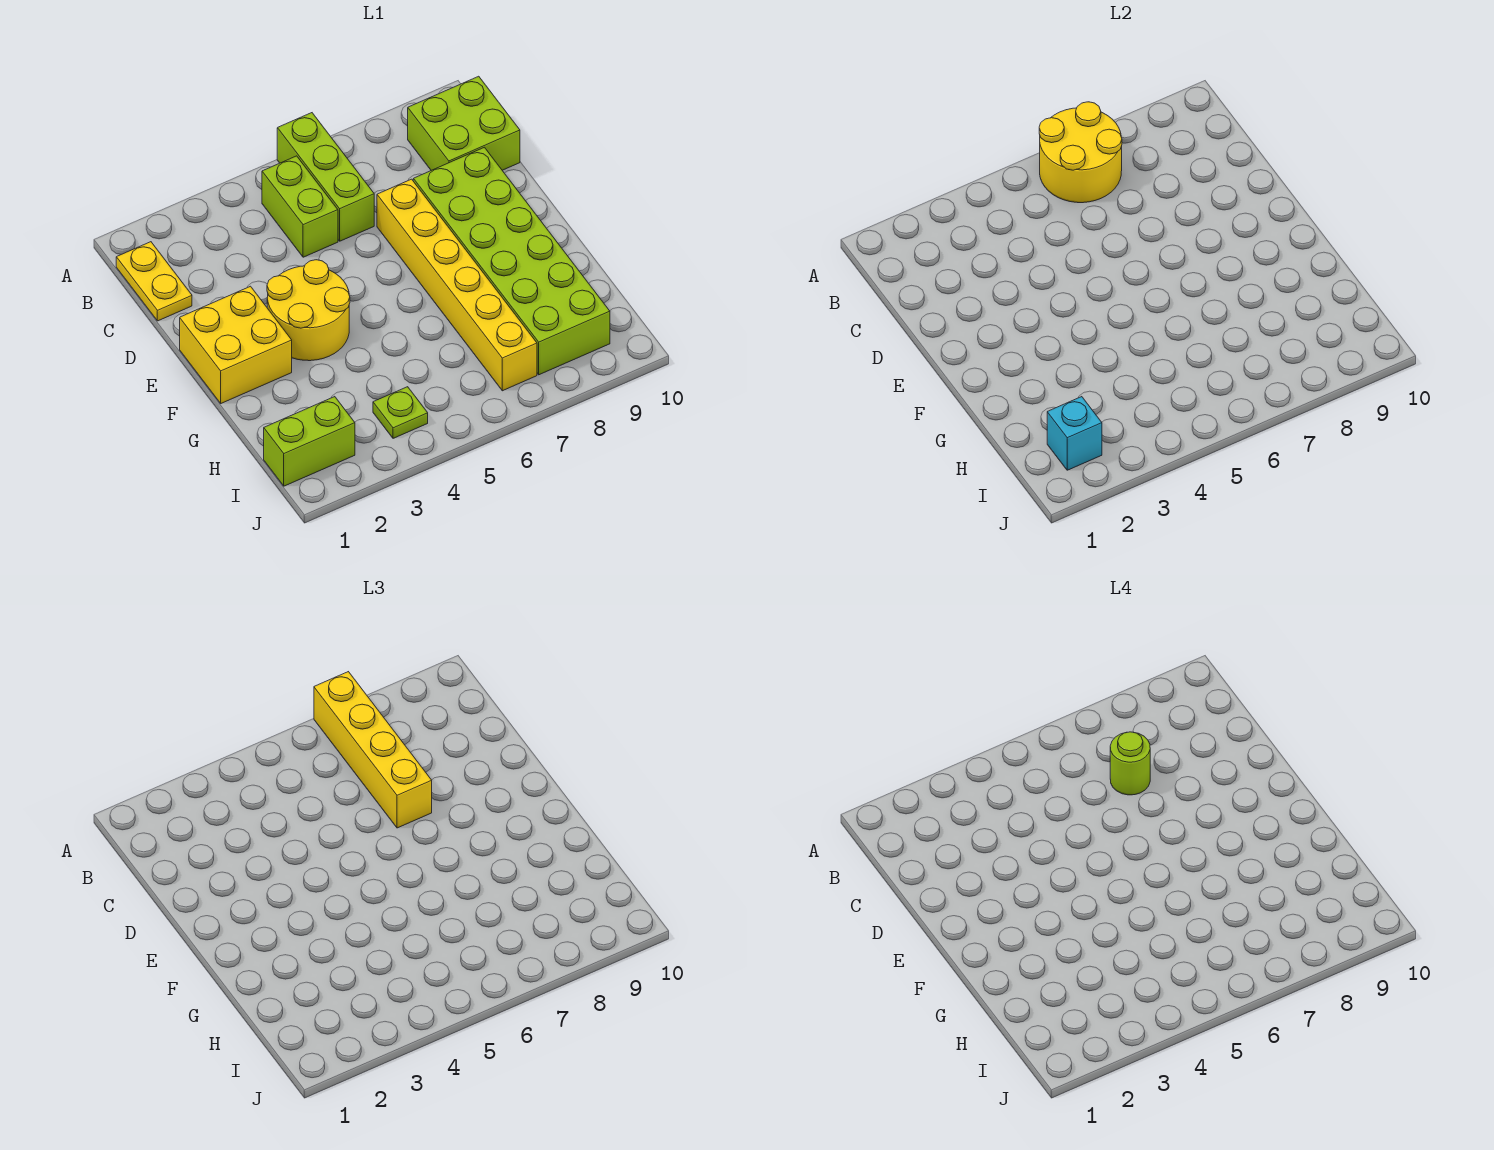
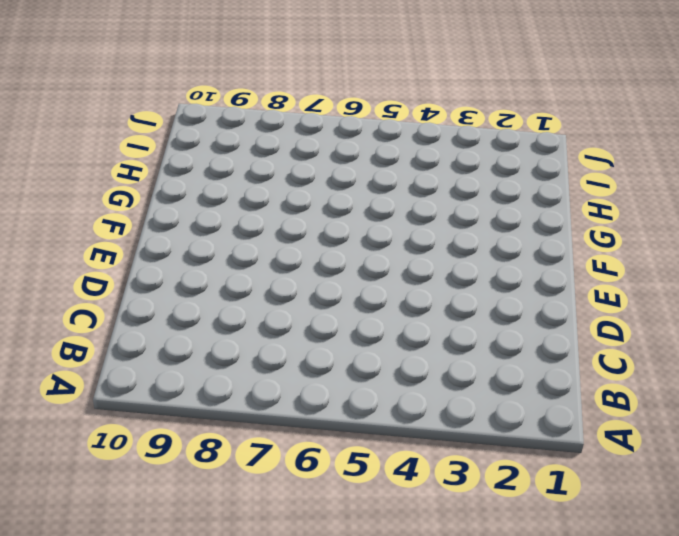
none -> lime 1x3 brick [277,113,374,241]
none -> yellow 1x2 plate [116,242,192,321]
none -> lime 1x2 brick [262,156,338,257]

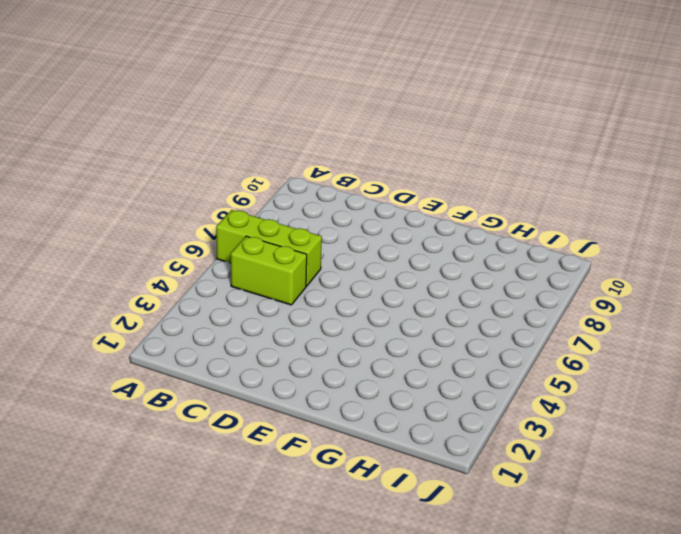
none -> yellow 1x2 plate [116,242,192,321]
none -> lime 2x2 brick [408,76,520,170]
none -> yellow 1x6 brick [377,179,537,391]

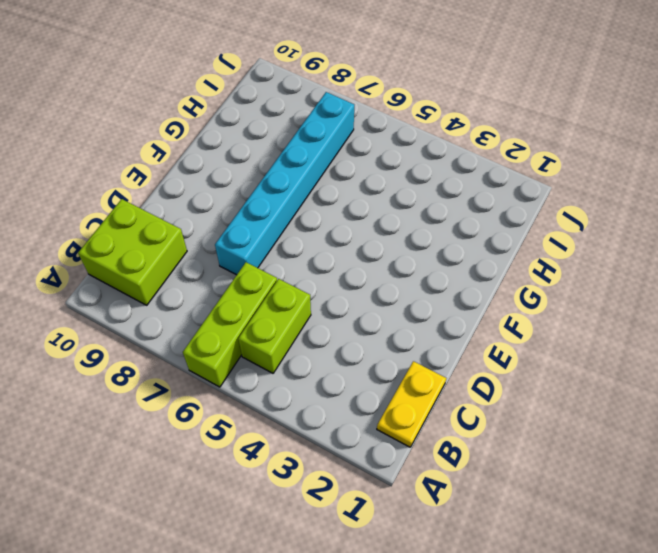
cyan 1x6 brick [215,92,354,275] -> yellow 1x6 brick [377,179,537,391]
none -> lime 2x6 brick [413,147,610,375]
none -> yellow 2x2 brick [180,286,292,403]
none -> yellow 2x2 round brick [267,260,350,361]

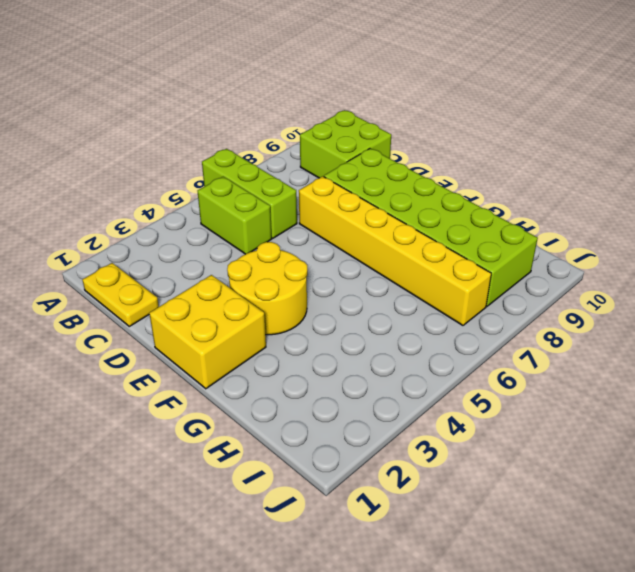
none -> lime 1x2 brick [264,397,355,486]
none -> lime 1x1 plate [373,387,428,438]
none -> yellow 2x2 round brick [1039,102,1122,203]

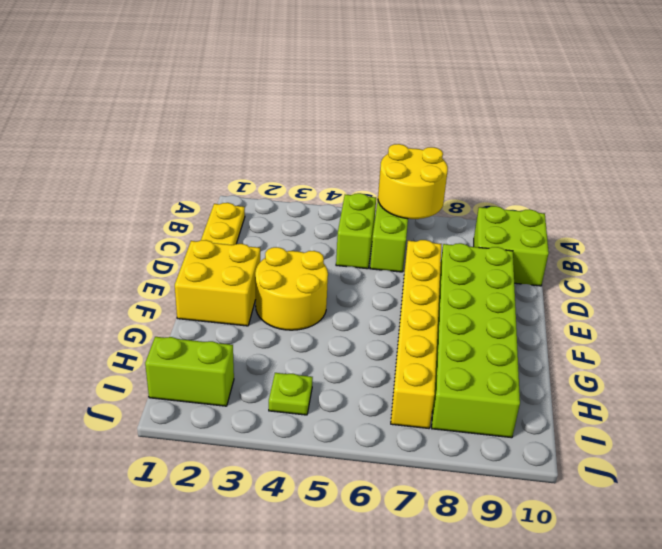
none -> cyan 1x1 brick [1047,397,1102,470]
none -> yellow 1x4 brick [314,672,432,828]
none -> lime 1x1 round brick [1110,732,1150,795]

